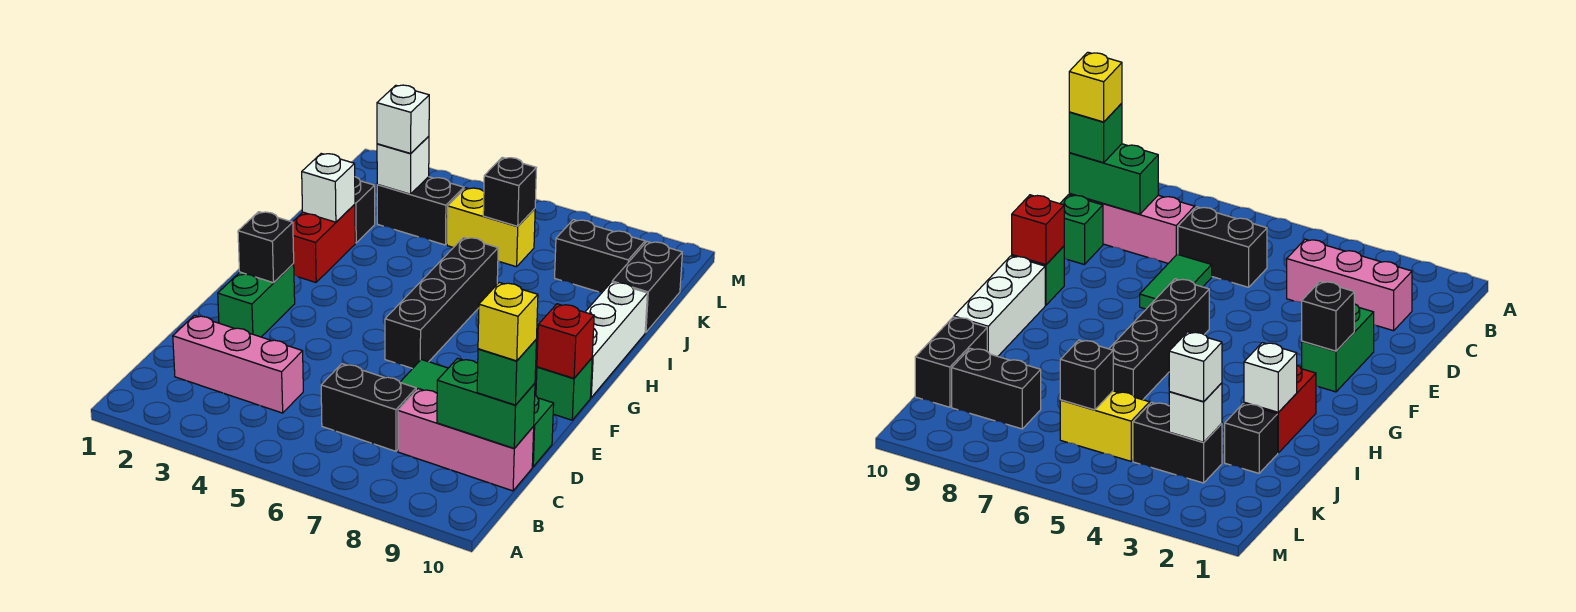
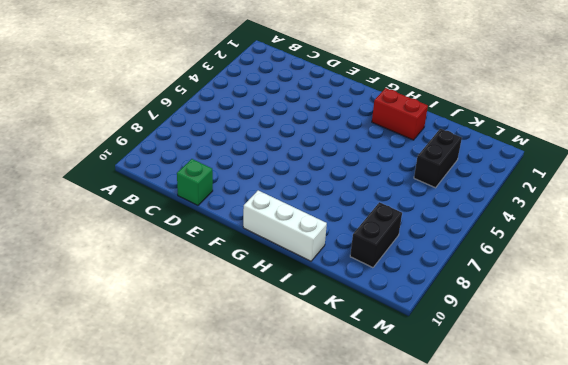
none -> pink 1x3 brick [173,315,303,413]
none -> black 1x2 brick [321,364,416,451]
none -> pink 1x3 brick [398,389,534,491]

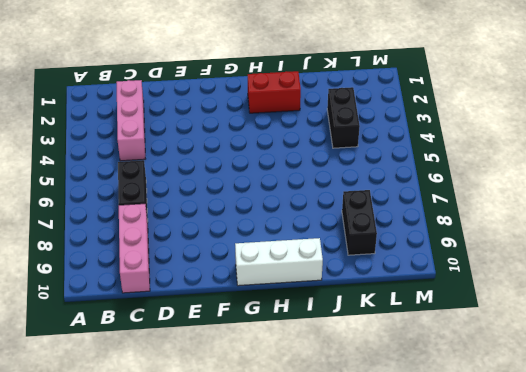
none -> green 1x2 tile [400,359,448,393]
none -> green 1x1 brick [532,395,554,467]
none -> green 1x2 brick [218,264,295,337]

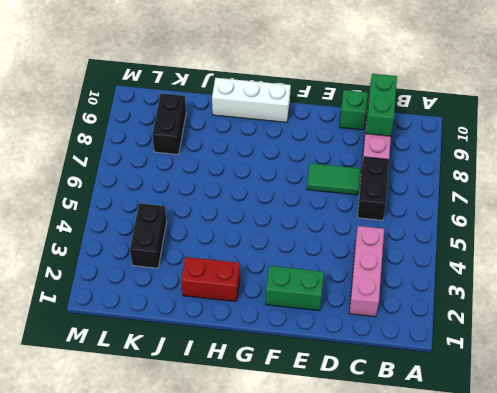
none -> black 1x4 brick [385,237,498,369]
none -> green 1x1 brick [536,358,592,420]
none -> black 1x1 brick [355,177,375,243]

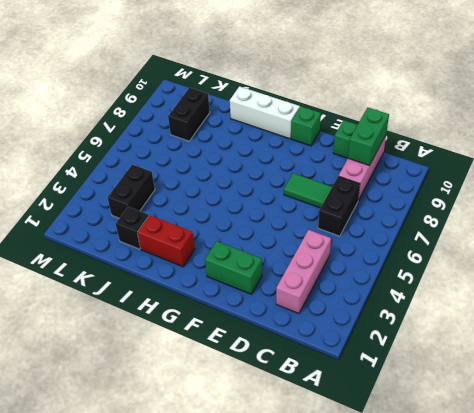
none -> black 1x4 brick [385,237,498,369]
none -> black 1x2 brick [612,242,682,332]
none -> yellow 1x2 brick [447,188,535,267]

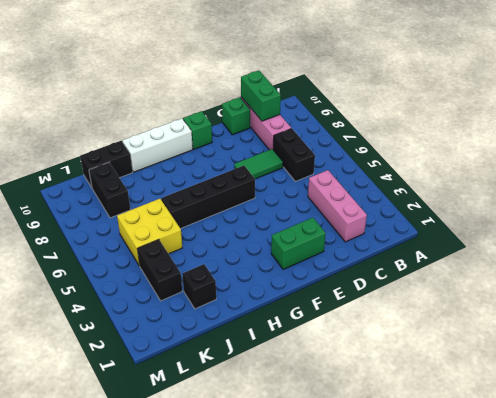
yellow 2x2 brick [117,199,182,266] -> yellow 1x2 brick [447,188,535,267]
none -> red 1x2 brick [293,204,355,282]
none -> black 1x1 brick [238,212,294,283]
none -> red 1x1 brick [537,304,594,378]

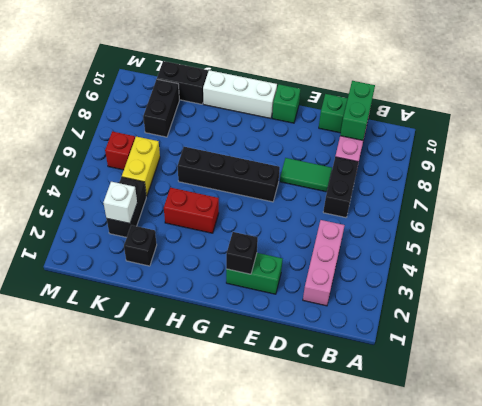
red 1x2 brick [164,188,219,233] -> red 1x2 brick moved to [293,204,355,282]
red 1x1 brick [105,131,135,170] -> red 1x1 brick moved to [537,304,594,378]
none -> white 1x1 brick [302,154,355,222]
none -> black 1x1 brick [483,157,536,226]
none -> green 1x1 brick [477,340,536,405]

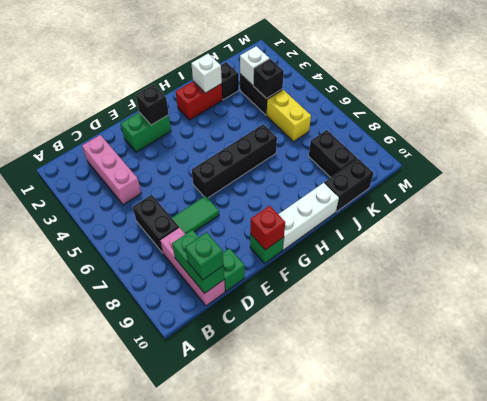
black 1x1 brick [253,59,284,99] -> black 1x1 brick moved to [483,157,536,226]
none -> white 1x1 brick [377,85,429,153]
none -> yellow 1x1 brick [478,282,538,361]

